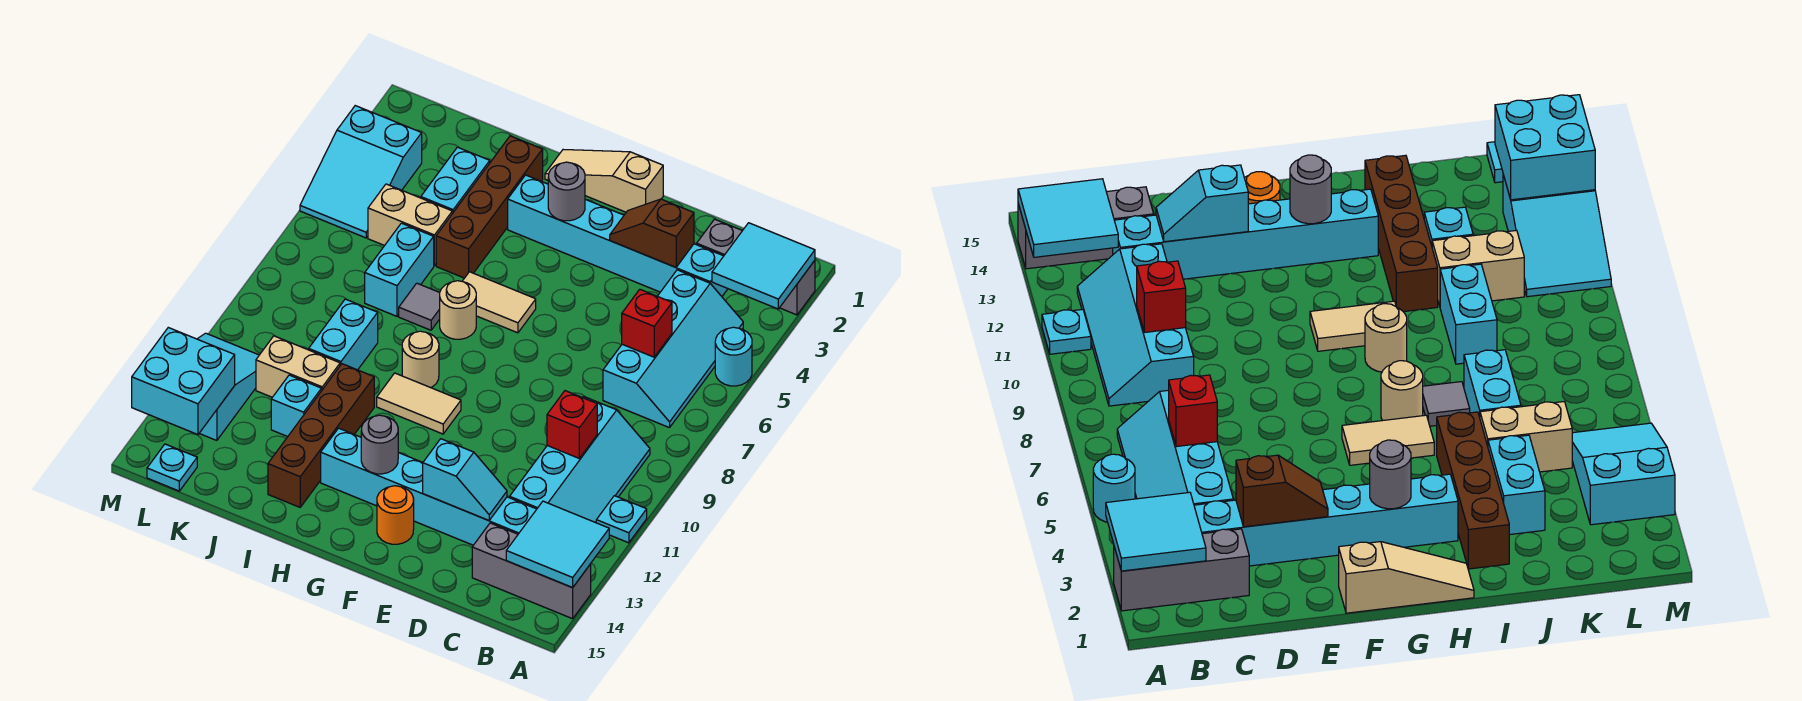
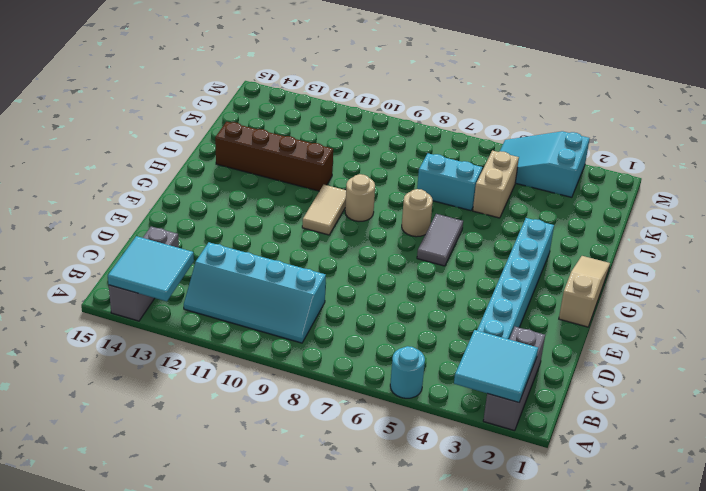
grey 1x2 tile [417,214,463,266] -> tan 1x2 tile [462,272,536,333]
none -> cyan 1x1 plate [596,496,647,543]
none -> cyan 2x4 slope [603,270,743,428]
none -> cyan 1x6 brick [321,428,537,545]
none -> orange 1x1 round brick [377,486,414,544]

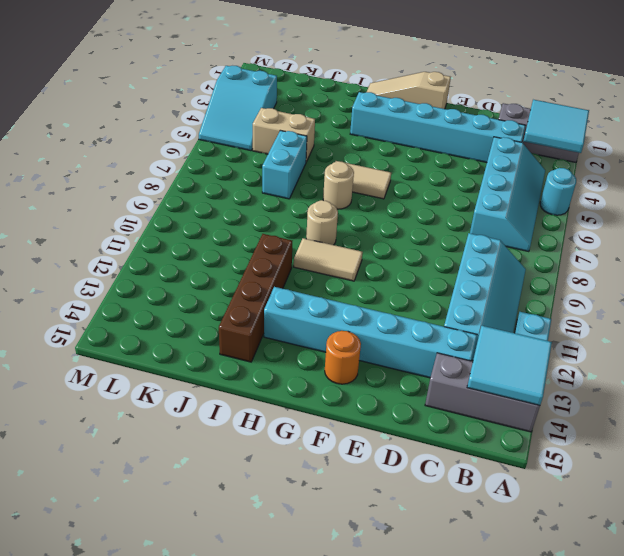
none -> brown 1x4 brick [436,136,543,278]
none -> grey 1x1 tile [399,283,440,330]
none -> cyan 1x2 brick [421,147,490,214]
none -> cyan 1x2 brick [309,299,378,370]

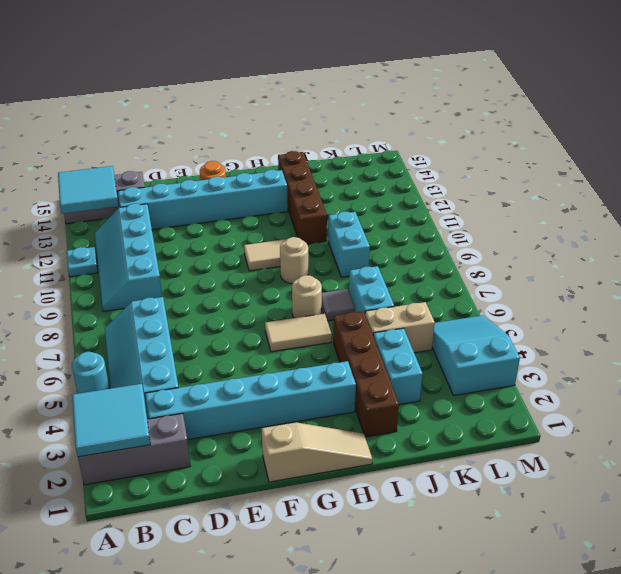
none -> tan 1x2 brick [256,336,340,397]
none -> cyan 1x1 brick [271,375,321,437]
none -> cyan 2x3 slope [198,333,259,441]
none -> cyan 1x1 plate [147,444,197,491]

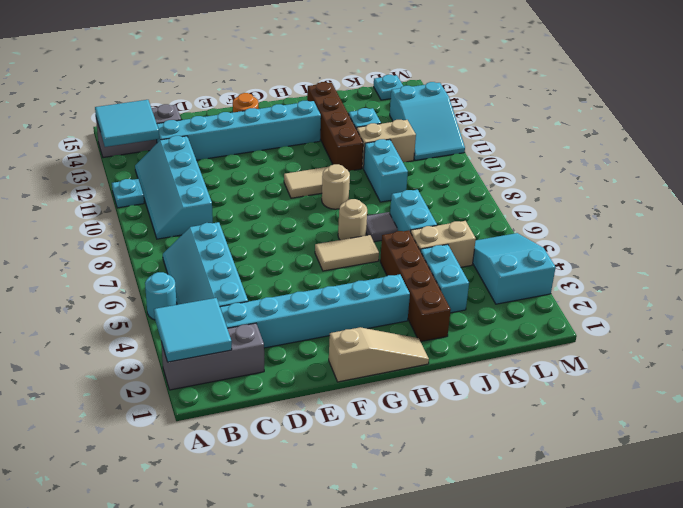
none -> red 1x1 brick [622,289,672,357]
none -> red 1x1 brick [547,391,597,458]
none -> brown 1x2 slope [610,199,694,267]
none -> cyan 1x2 slope [423,439,507,520]

